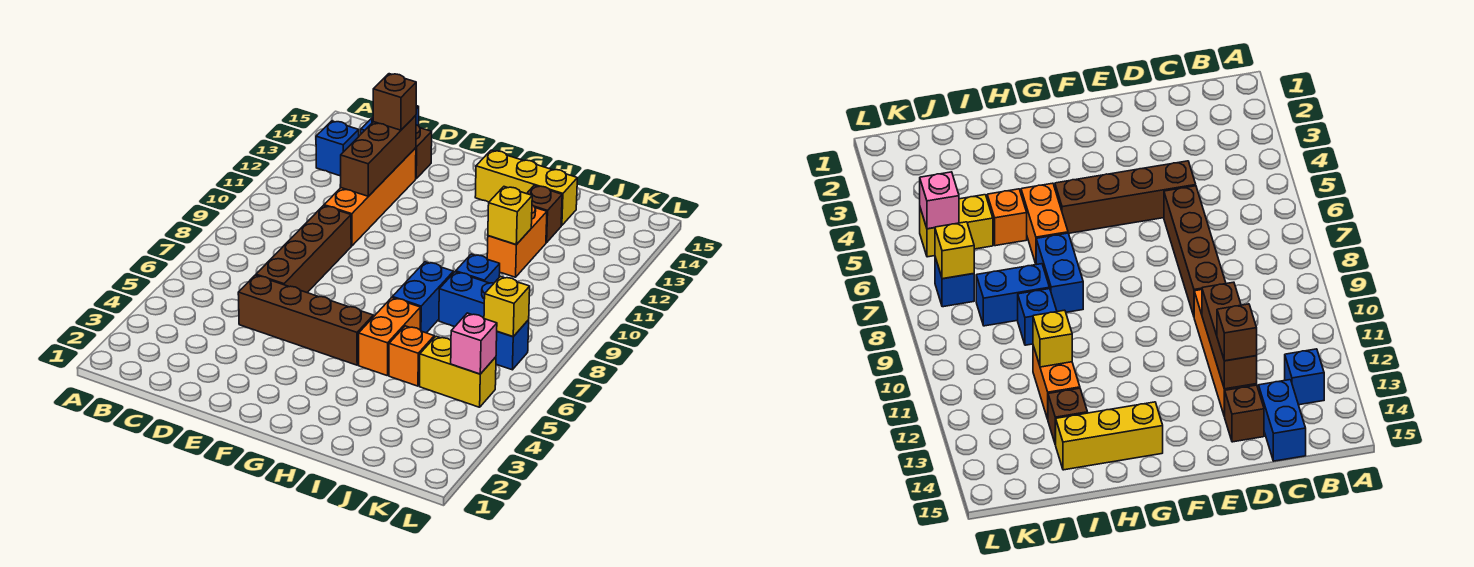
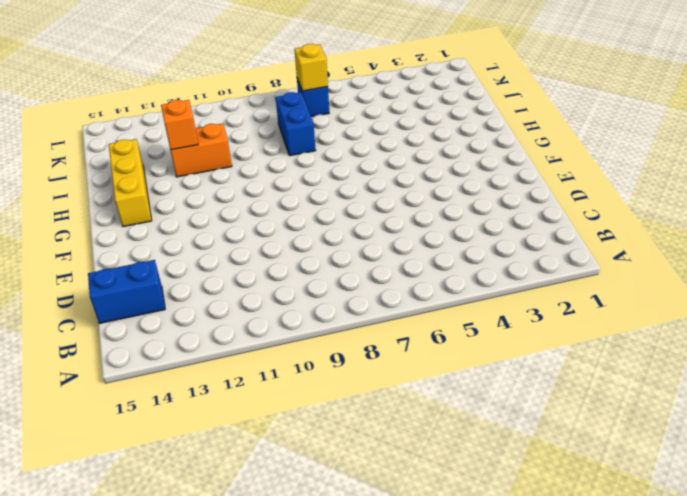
orange 1x1 brick [161,100,198,150] -> orange 1x1 brick moved to [389,326,434,386]
none -> blue 1x1 brick [316,121,359,176]
none -> brown 1x4 brick [238,275,373,365]
none -> brown 1x4 brick [256,206,351,293]

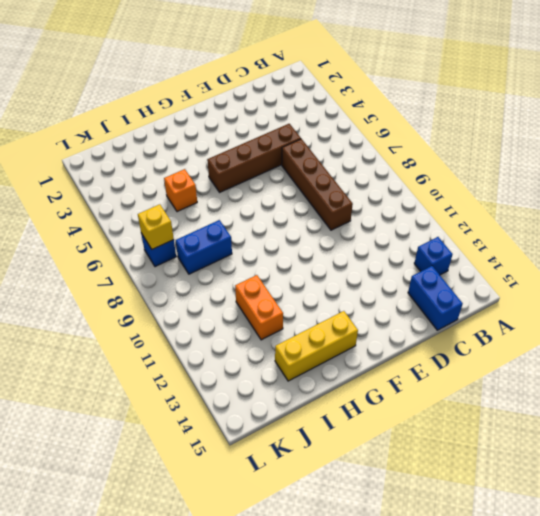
none -> orange 1x4 brick [324,148,416,246]
none -> brown 1x1 brick [416,125,432,178]
none -> orange 1x2 brick [359,298,421,376]

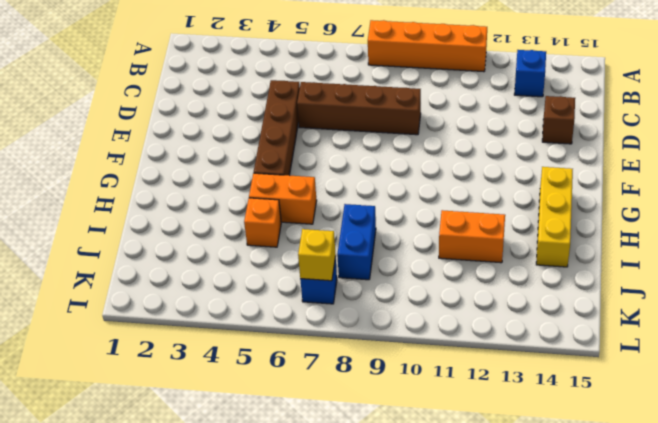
orange 1x4 brick [368,20,487,72] -> orange 1x4 brick moved to [324,148,416,246]
none -> blue 1x2 brick [1259,380,1306,461]
none -> blue 1x2 brick [392,262,453,333]
none -> blue 1x1 brick [456,254,500,283]

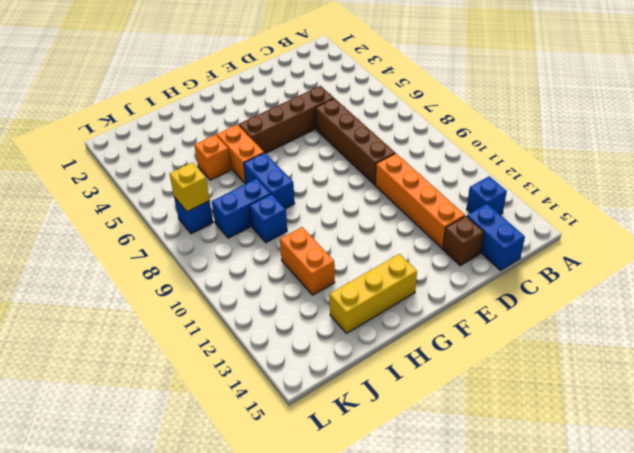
none -> brown 1x1 brick [527,186,562,243]
none -> yellow 1x2 brick [420,336,496,407]
none -> brown 1x3 brick [341,115,416,196]

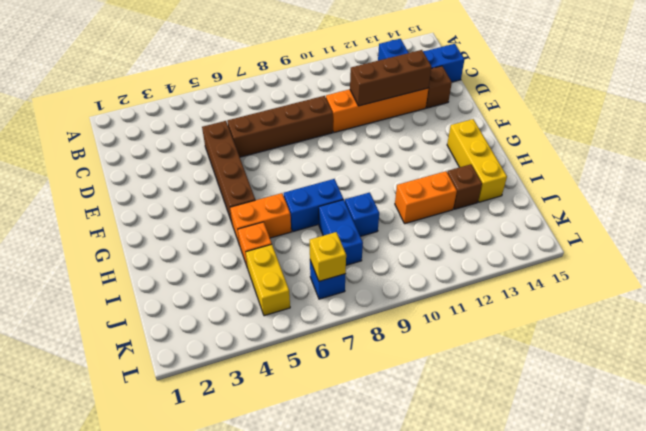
none -> yellow 1x1 brick [488,187,532,245]
none -> pink 1x1 brick [451,313,497,374]
none -> brown 1x1 brick [373,74,416,130]

